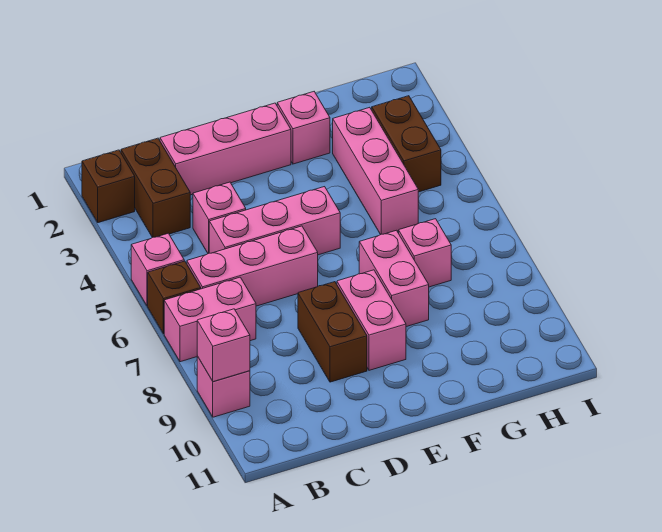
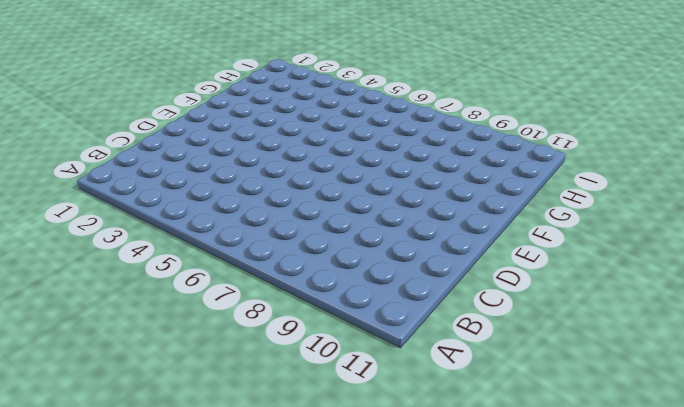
none -> brown 1x1 brick [82,150,135,223]
none -> pink 1x1 brick [131,233,184,306]
none -> brown 1x1 brick [148,261,201,334]

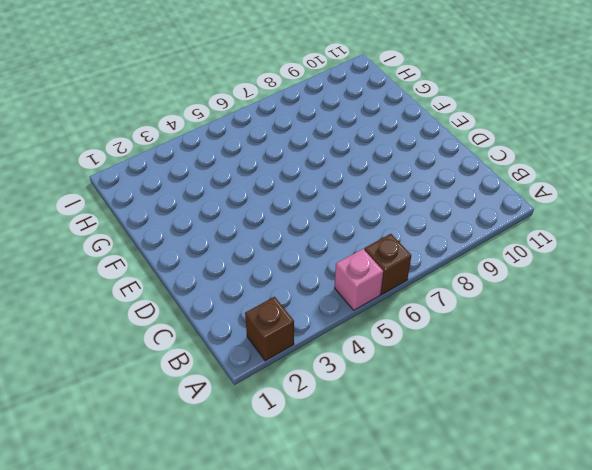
none -> pink 1x2 brick [164,277,256,362]
none -> pink 1x1 brick [197,356,250,417]
none -> brown 1x2 brick [121,138,190,238]

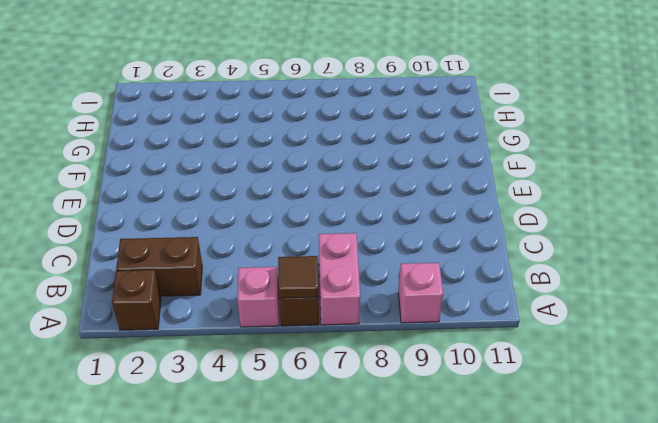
brown 1x1 tile [278,256,319,298] -> none
none -> pink 1x3 brick [187,226,318,306]
none -> pink 1x3 brick [160,103,291,195]
none -> pink 1x1 brick [193,182,246,254]

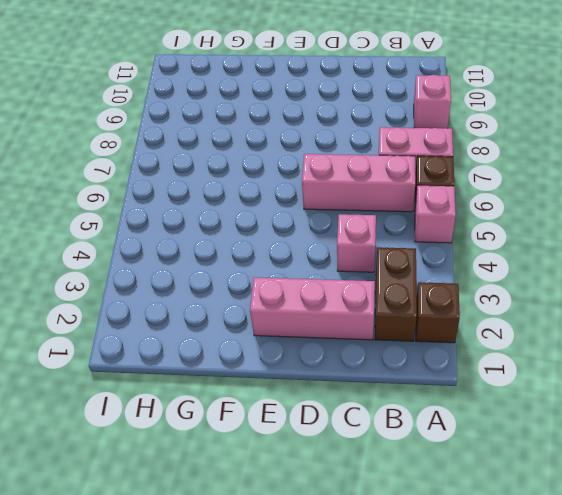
none -> pink 1x3 brick [209,187,340,255]
none -> brown 1x2 brick [298,282,367,382]
none -> pink 1x2 brick [337,270,406,370]

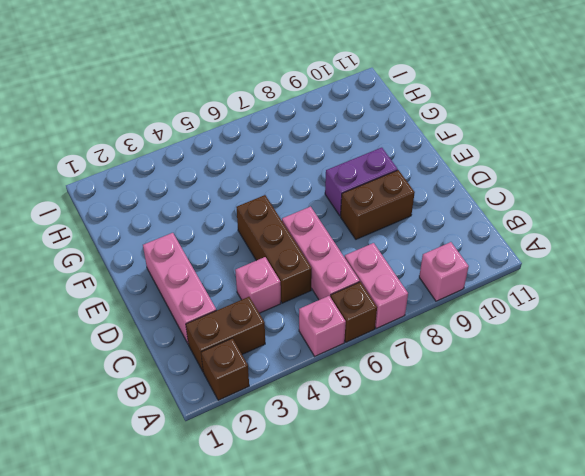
brown 1x3 brick [236,195,312,303] -> pink 1x3 brick [209,187,340,255]
purple 1x2 brick [325,148,398,216] -> pink 1x2 brick [337,270,406,370]
none -> pink 1x1 brick [277,92,330,164]
none -> pink 1x2 brick [359,230,429,327]
none -> pink 1x3 brick [333,107,418,235]

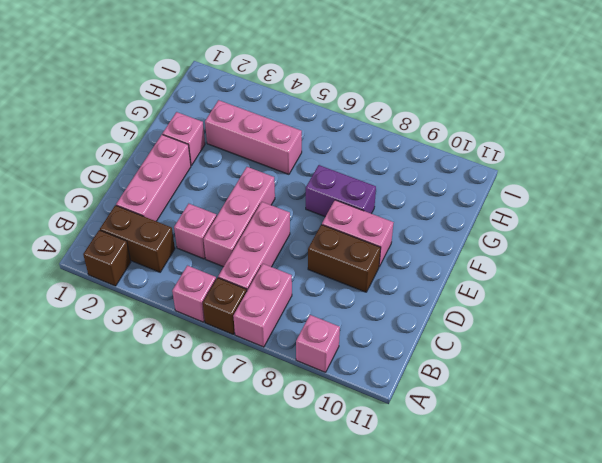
purple 1x2 brick [306,165,376,217] -> pink 1x2 brick [359,230,429,327]
none -> pink 1x1 brick [399,219,451,287]
none -> brown 1x2 brick [372,96,441,192]
none -> pink 1x1 brick [197,309,250,382]

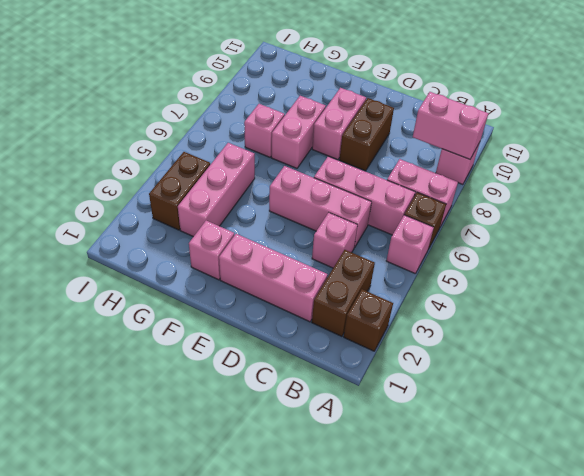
pink 1x2 brick [413,92,489,159] -> pink 1x1 brick [197,309,250,382]

